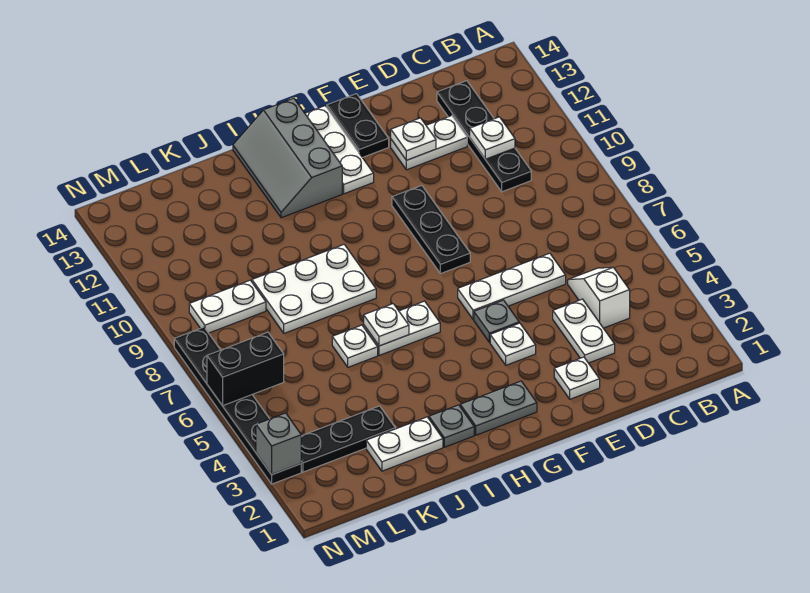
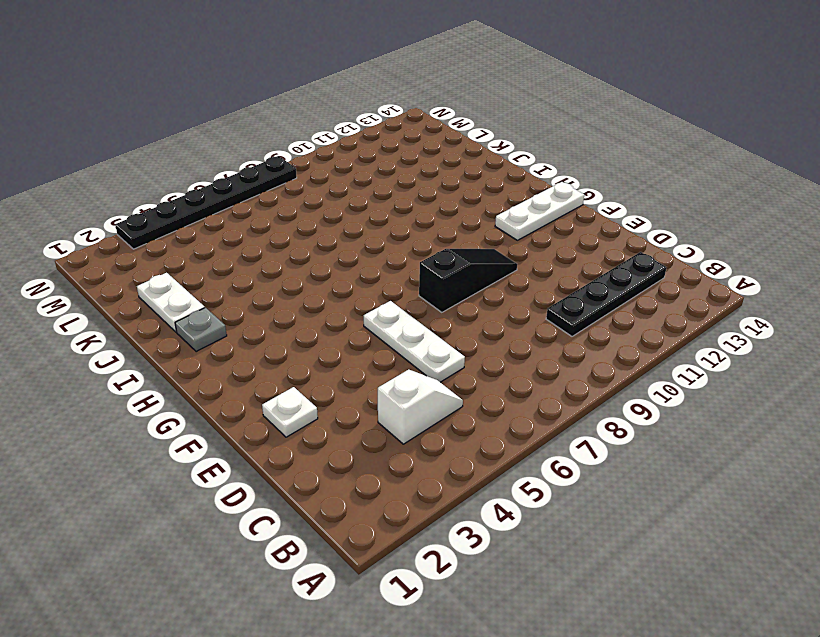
black 1x3 slope [419,249,517,312] -> black 1x3 plate [392,185,470,274]
none -> white 1x2 plate [553,299,615,363]
none -> white 1x2 plate [391,116,467,170]
none -> white 1x1 plate [490,323,536,365]

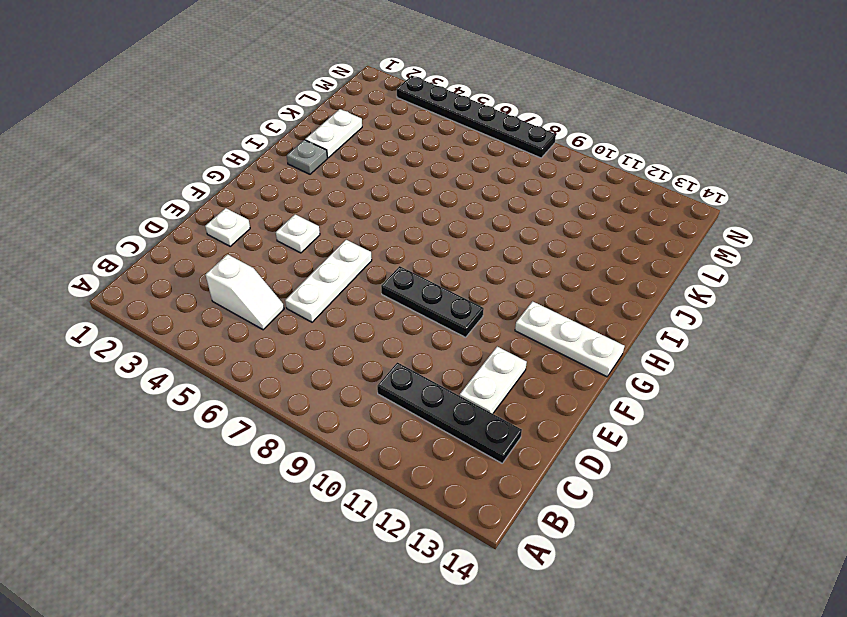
none -> white 1x2 plate [553,299,615,363]
none -> grey 1x1 plate [474,300,519,342]
none -> black 1x2 plate [327,94,389,158]

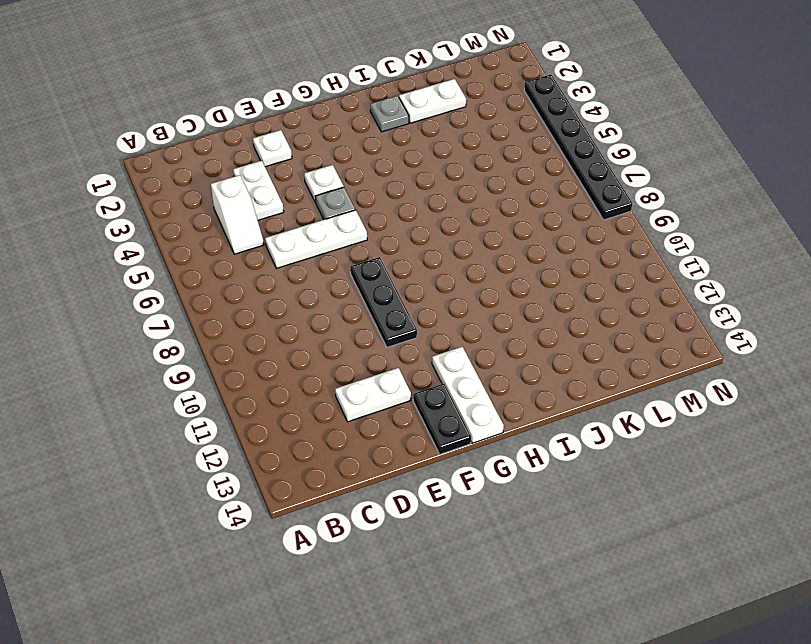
none -> black 1x4 plate [437,81,531,192]
none -> grey 1x2 plate [460,381,537,435]
none -> white 1x2 plate [364,301,440,355]

